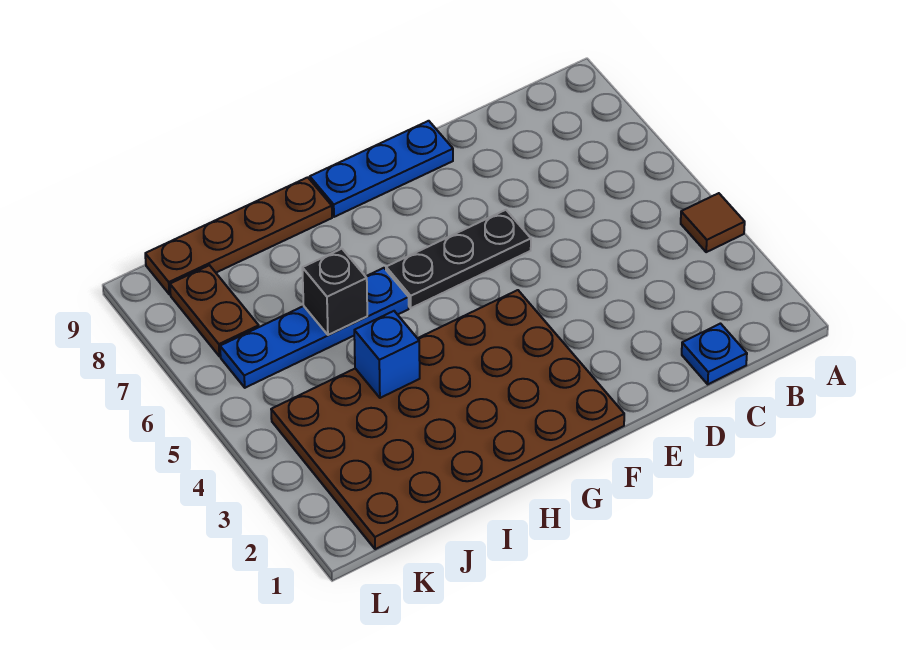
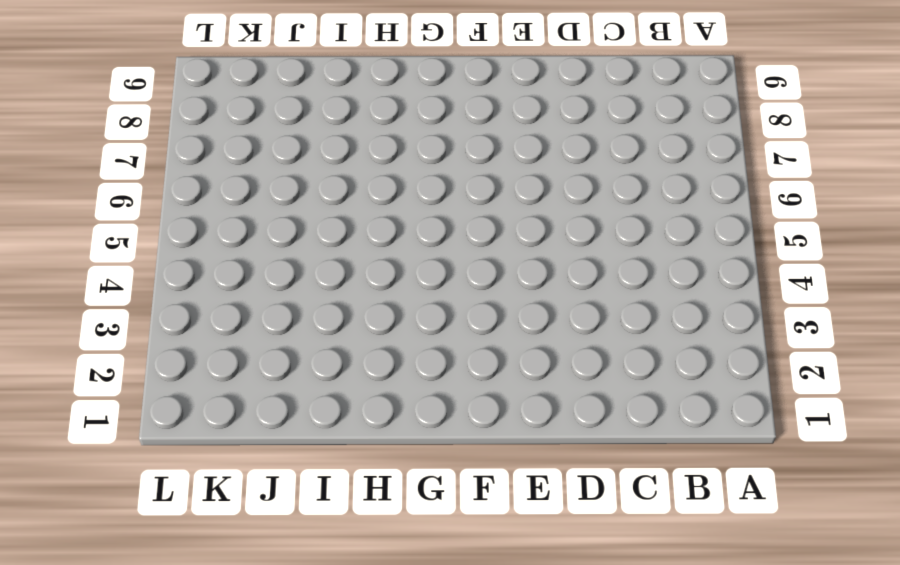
none -> brown 1x1 tile [681,193,745,252]
none -> blue 1x1 plate [682,324,747,384]

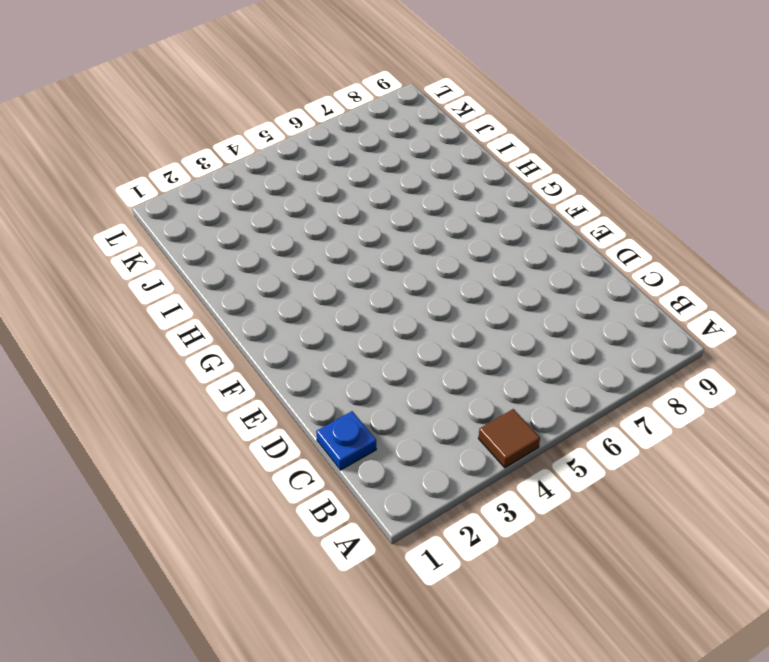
none -> black 1x3 plate [386,210,531,308]
none -> blue 1x3 plate [310,121,453,217]

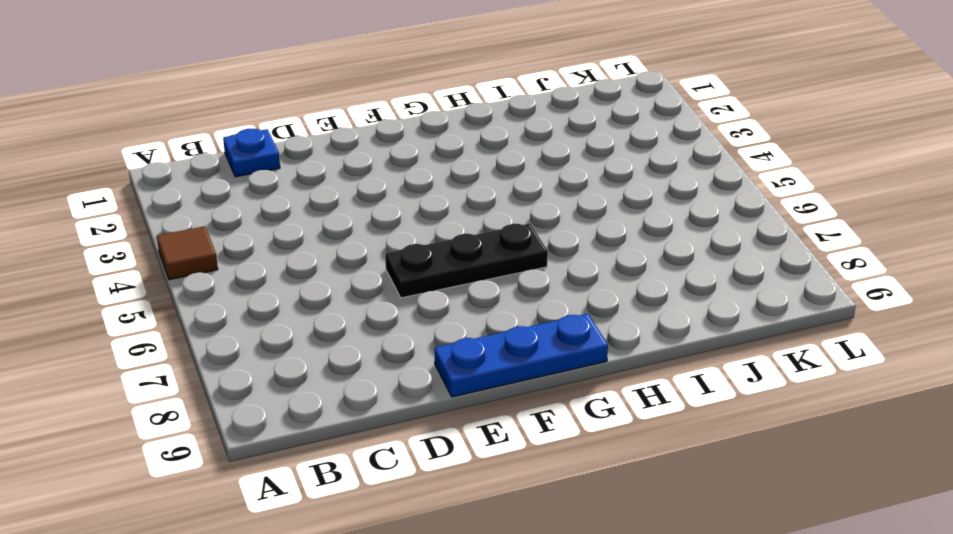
none -> brown 4x6 plate [271,290,624,549]
none -> blue 1x4 plate [220,268,409,388]

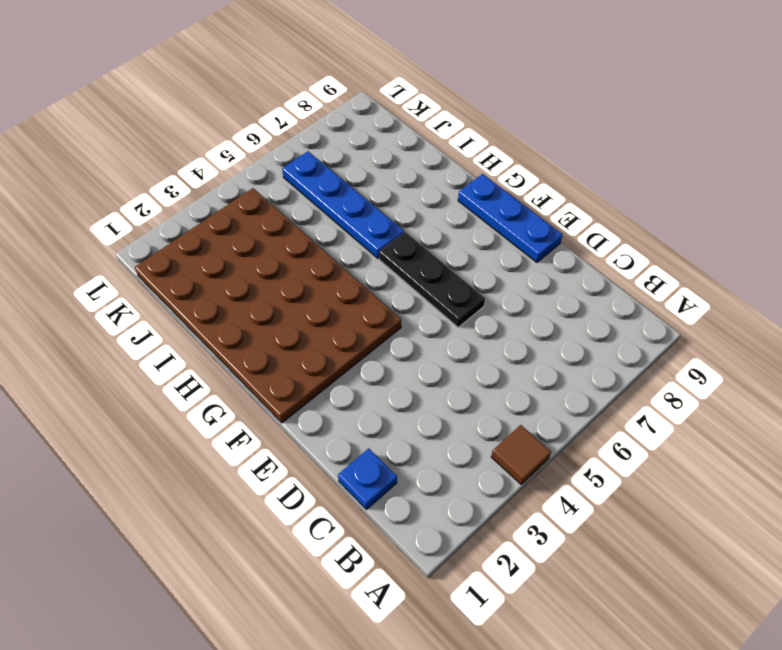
none -> brown 1x4 plate [145,177,332,294]
none -> brown 1x2 plate [170,265,259,356]

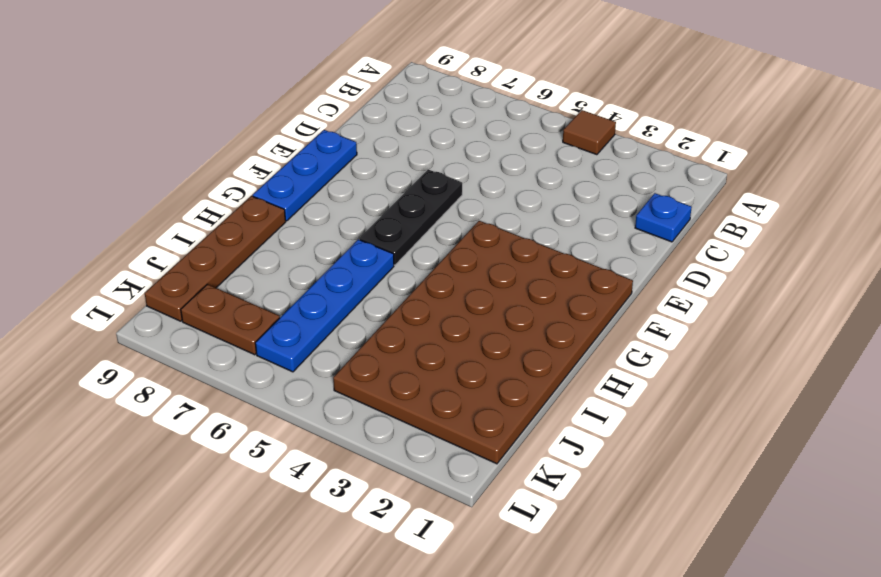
none -> blue 1x1 brick [354,311,420,398]
none -> black 1x1 brick [302,249,367,335]

